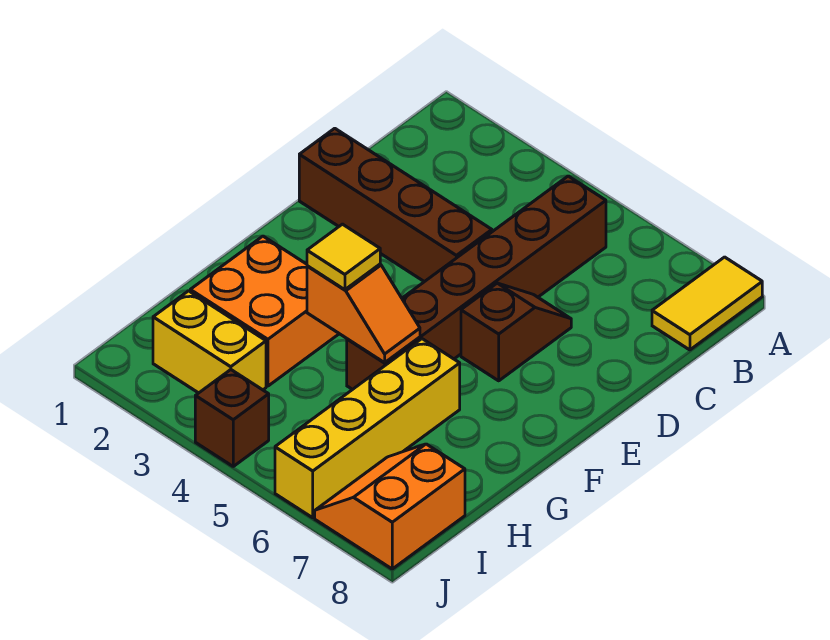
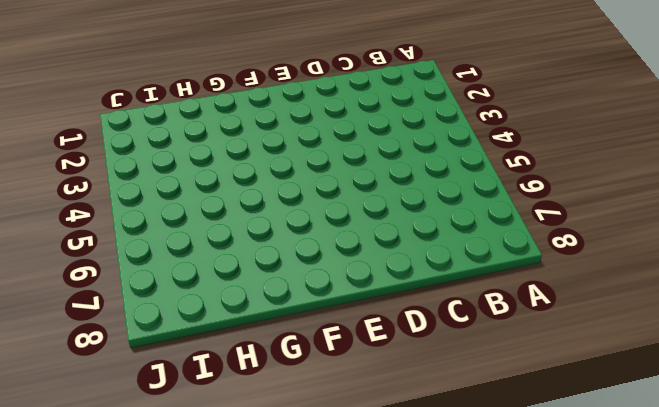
none -> yellow 1x2 tile [652,257,762,350]
none -> brown 1x6 brick [347,176,606,390]

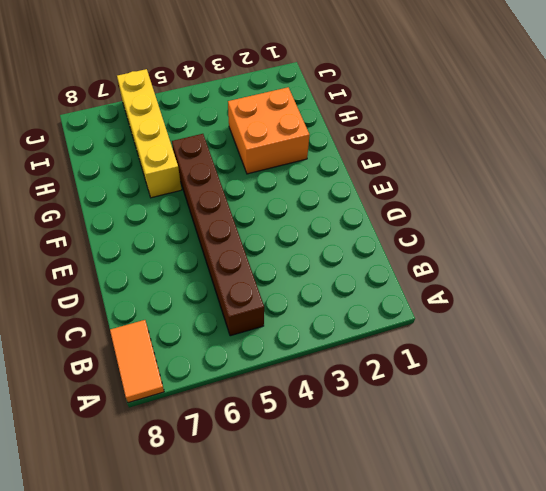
orange 1x2 tile [110,320,164,403] -> yellow 1x2 tile [652,257,762,350]
none -> brown 1x4 brick [299,128,492,282]
none -> brown 1x2 slope [461,283,571,381]

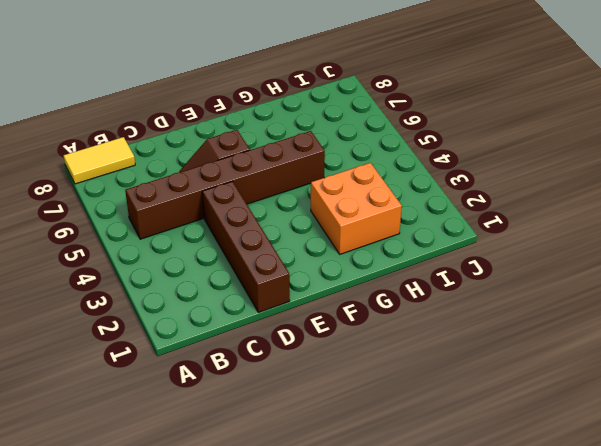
none -> yellow 1x4 brick [275,339,460,518]
none -> yellow 1x2 brick [153,291,266,393]

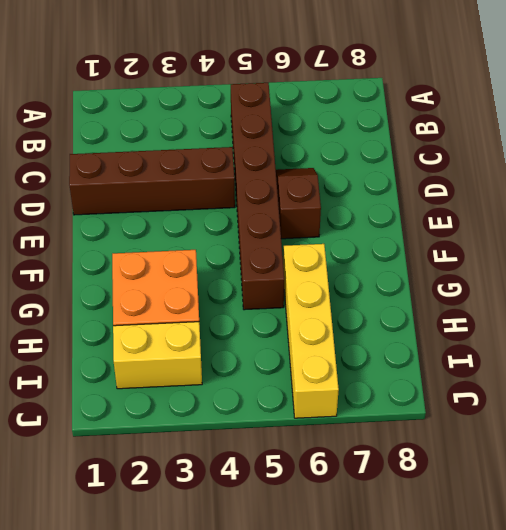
none -> yellow 1x2 tile [652,257,762,350]
none -> orange 2x2 slope [315,444,465,569]

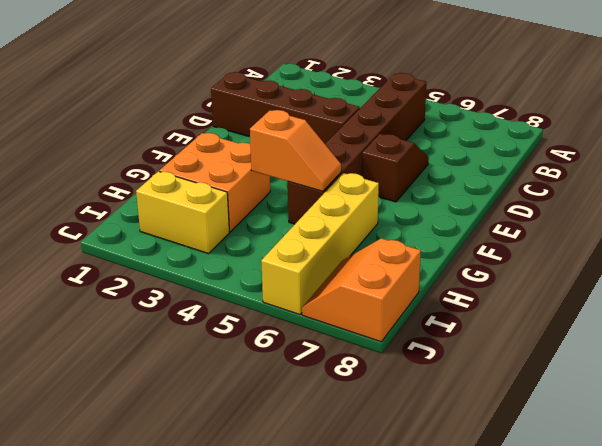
none -> yellow 1x2 tile [652,257,762,350]
none -> brown 1x1 brick [195,370,269,466]

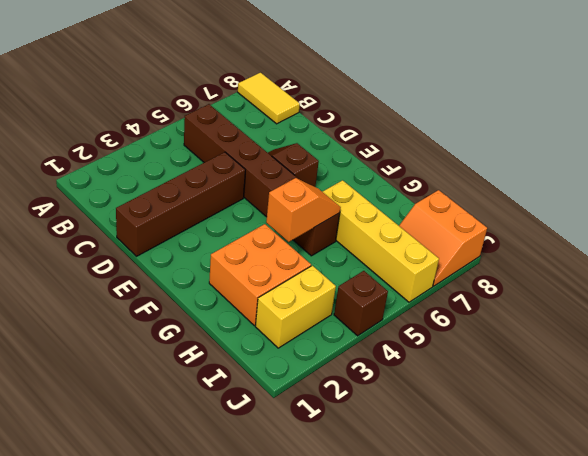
none -> yellow 1x1 tile [307,224,380,290]

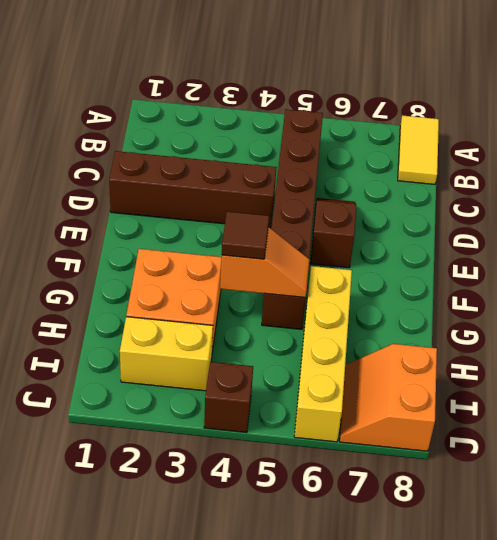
brown 1x1 tile [222,211,269,259] -> yellow 1x1 tile [307,224,380,290]

